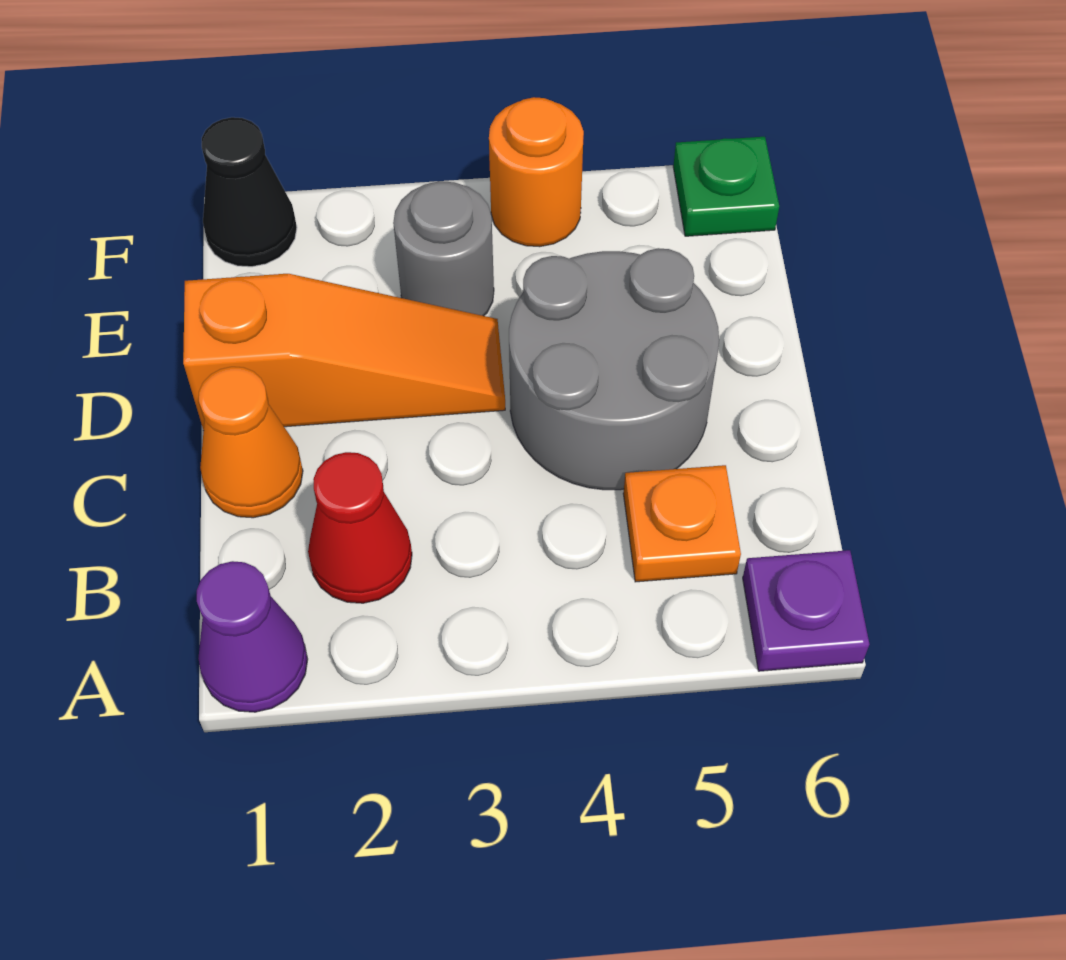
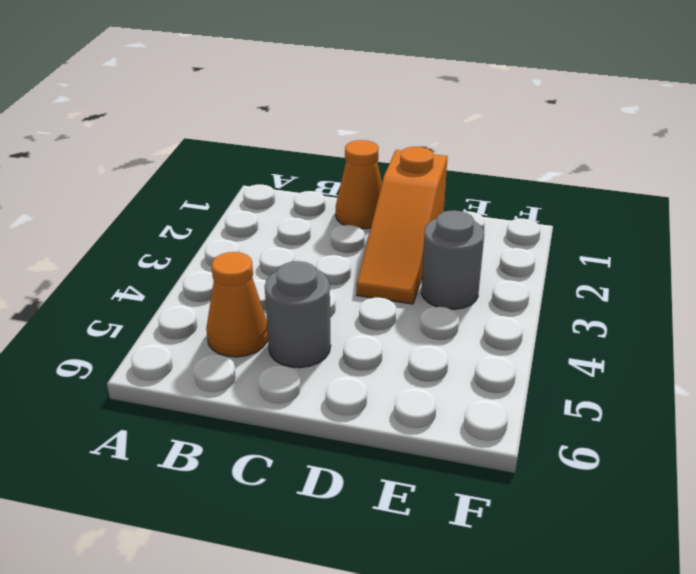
orange 1x1 cone [206,252,268,357] -> orange 1x1 plate [623,465,741,582]
grey 1x1 round brick [265,261,331,368] -> grey 2x2 round brick [509,248,719,490]
none -> purple 1x1 cone [197,561,308,712]
none -> purple 1x1 plate [743,550,869,671]

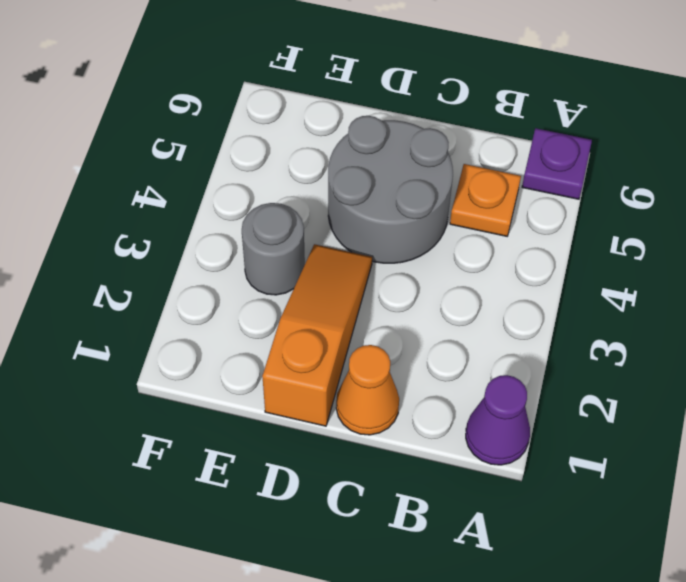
none -> red 1x1 cone [308,452,412,603]
none -> black 1x1 cone [202,117,297,267]

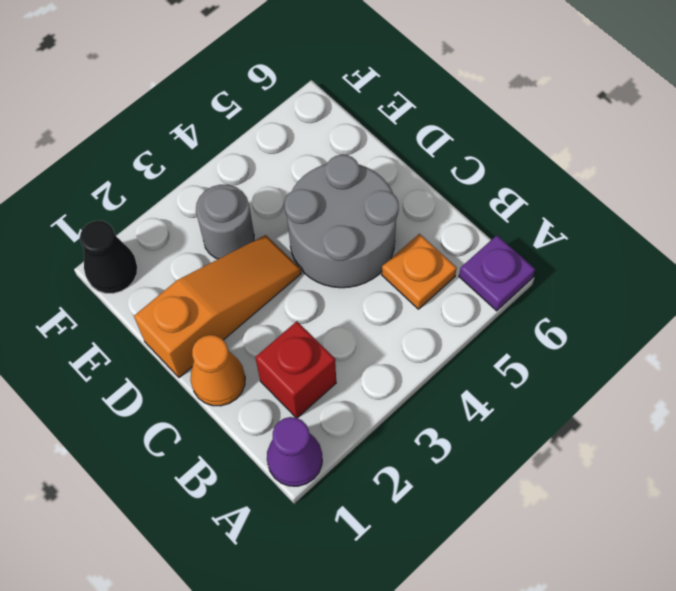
red 1x1 brick [255,321,336,418] -> red 1x1 cone [308,452,412,603]
none -> orange 1x1 round brick [489,97,584,247]
none -> green 1x1 plate [673,137,779,236]

